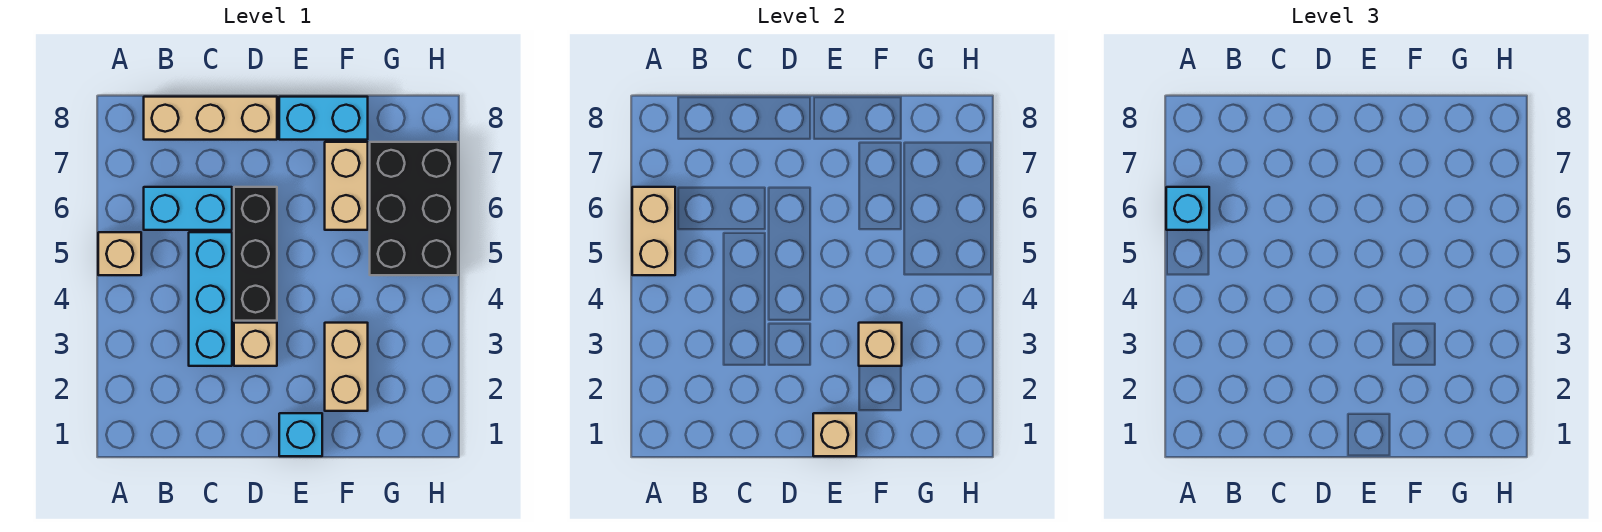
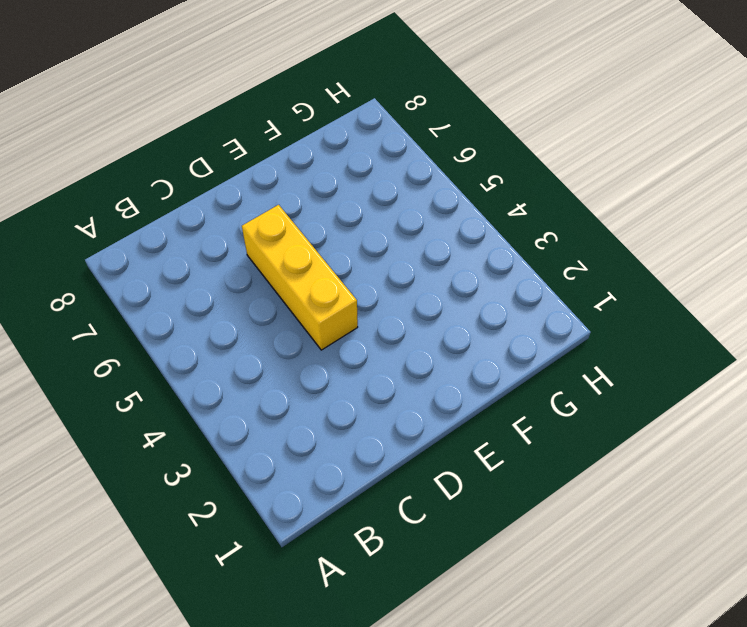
yellow 1x3 brick [242,205,358,350] -> black 1x3 brick [234,187,277,321]
none -> tan 1x1 brick [98,232,141,275]
none -> cyan 1x2 brick [144,187,232,230]
none -> tan 1x3 brick [144,97,277,140]

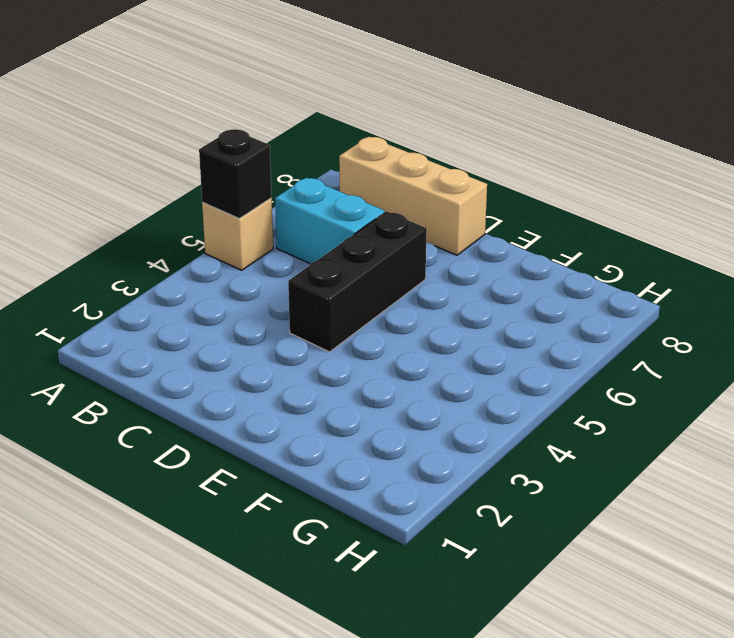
black 1x1 brick [199,129,272,218] -> tan 1x2 brick [632,187,675,275]
none -> cyan 1x3 brick [189,232,232,366]
none -> tan 1x1 brick [234,323,277,366]
none -> cyan 1x1 brick [279,413,322,456]

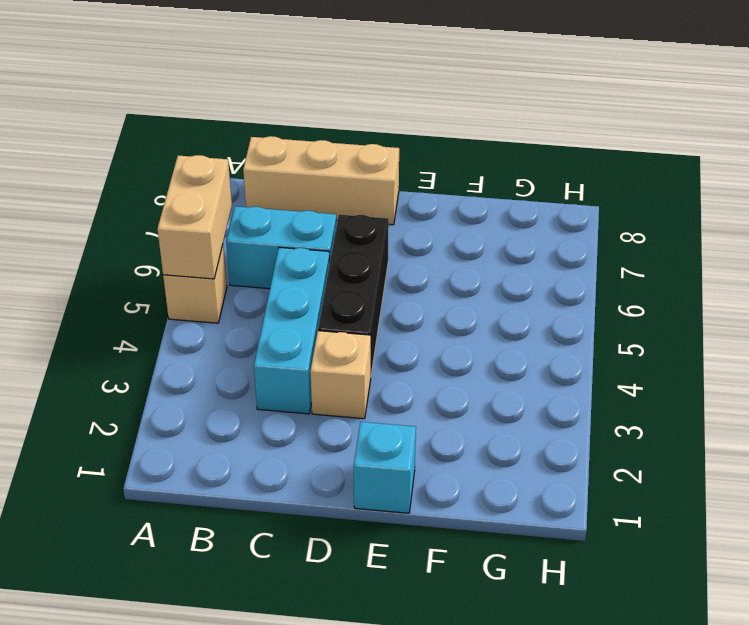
none -> cyan 1x2 brick [279,97,368,140]
none -> tan 1x2 brick [325,323,368,411]
none -> tan 1x2 brick [325,142,368,230]

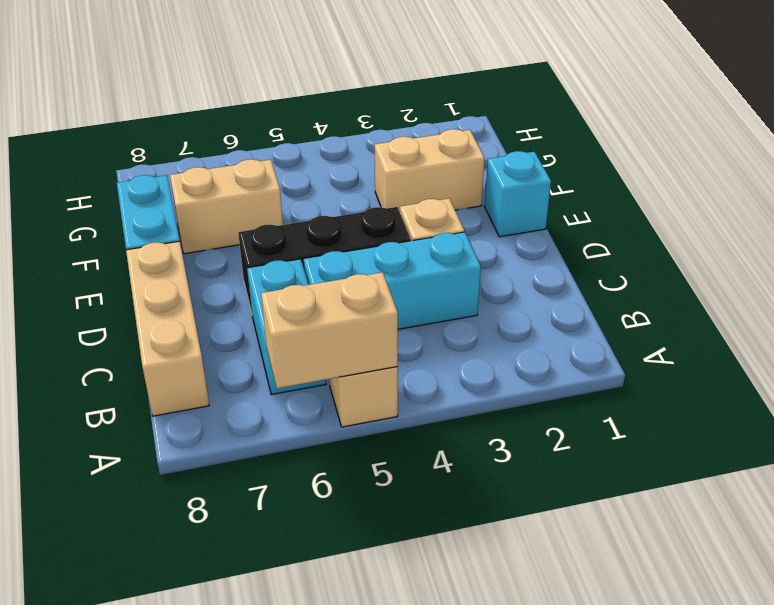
none -> black 2x3 brick [370,142,458,275]
none -> tan 1x1 brick [813,413,856,456]
none -> tan 1x1 brick [859,323,902,366]

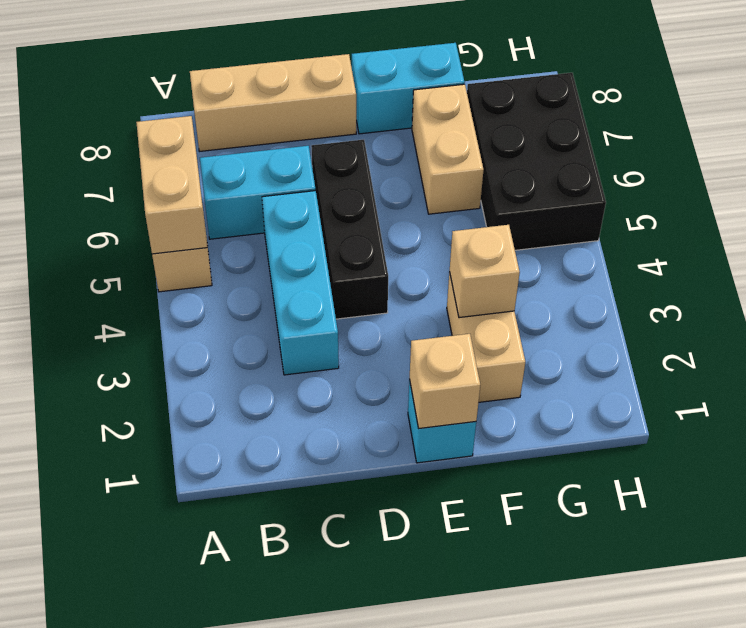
none -> tan 1x1 brick [234,323,277,366]
none -> cyan 1x1 brick [1166,187,1209,230]

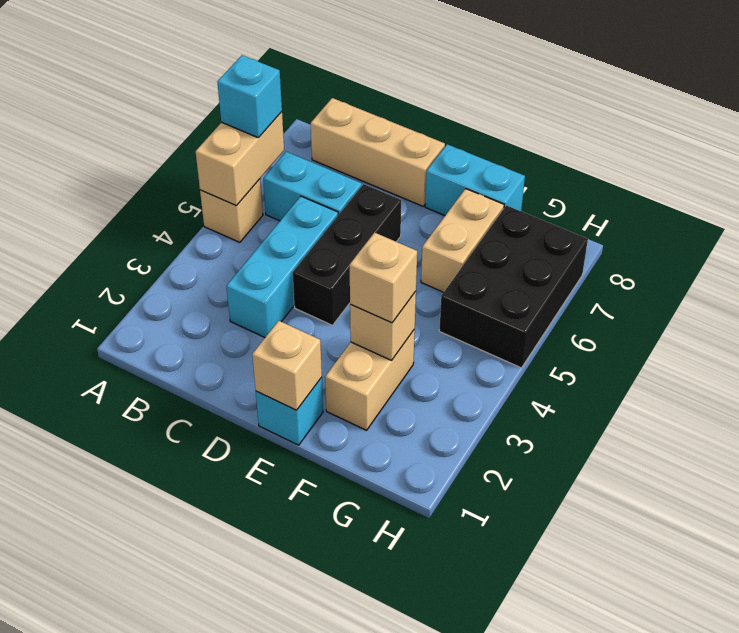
tan 1x1 brick [350,233,417,323] -> tan 1x1 brick moved to [234,323,277,366]

